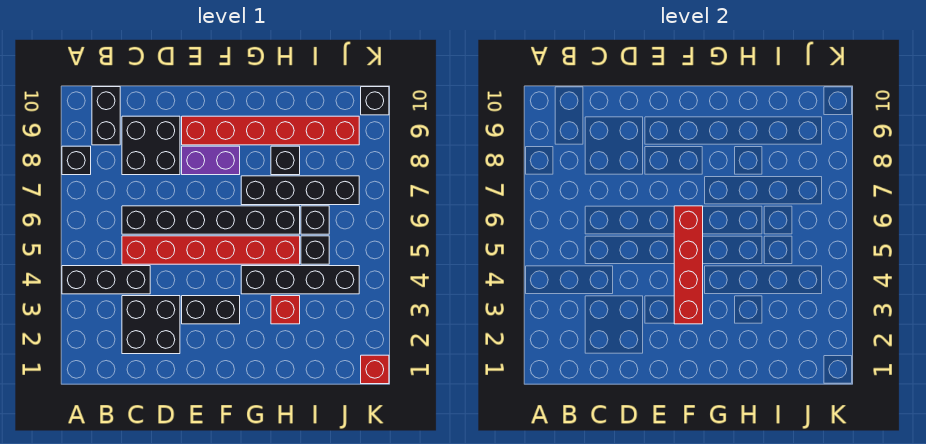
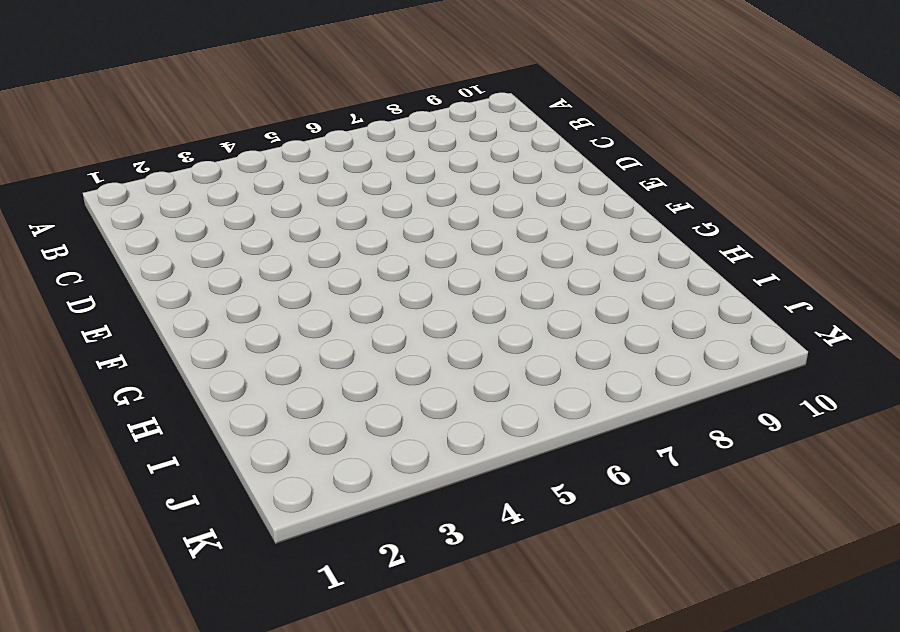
none -> black 1x3 brick [62,266,150,294]
none -> black 1x1 brick [62,146,91,175]
none -> black 1x2 brick [92,87,120,145]

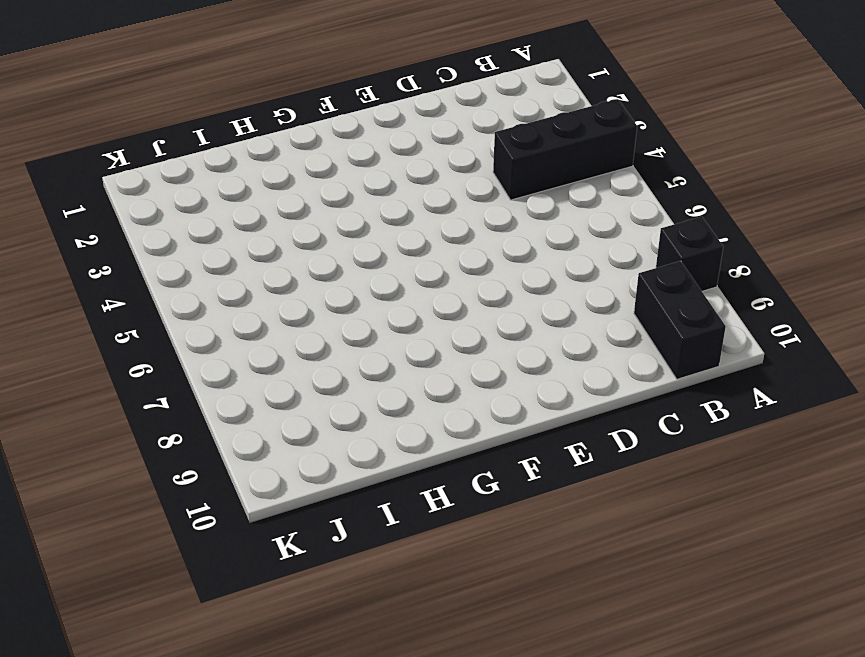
none -> black 2x2 brick [122,296,180,354]
none -> red 1x6 brick [122,236,300,264]
none -> black 1x6 brick [122,206,300,234]

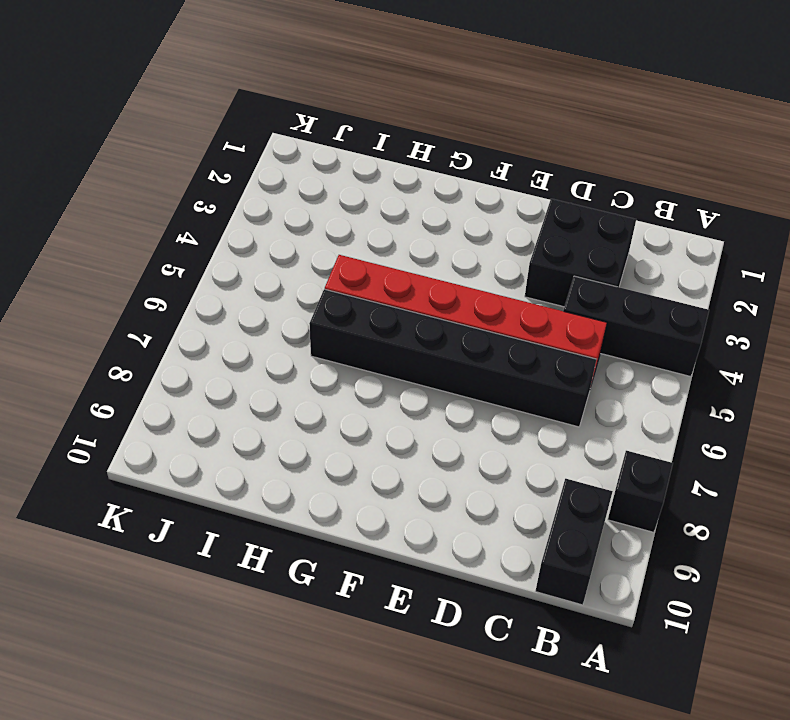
none -> black 2x2 brick [122,116,180,175]
none -> black 1x2 brick [182,296,240,324]
none -> purple 1x2 brick [182,146,240,175]

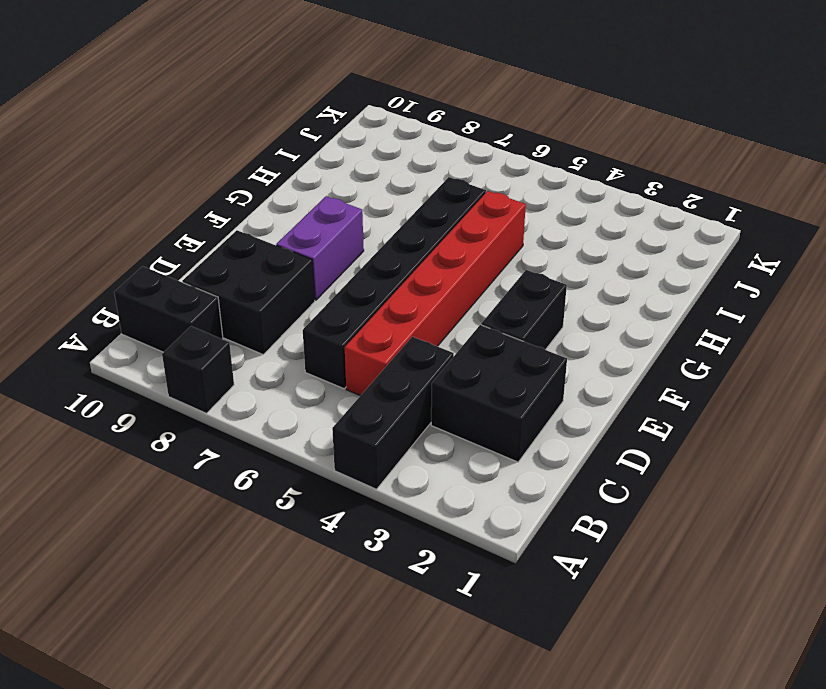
none -> red 1x6 brick [182,116,359,145]
none -> black 1x4 brick [241,266,359,294]
none -> black 1x4 brick [241,176,359,205]

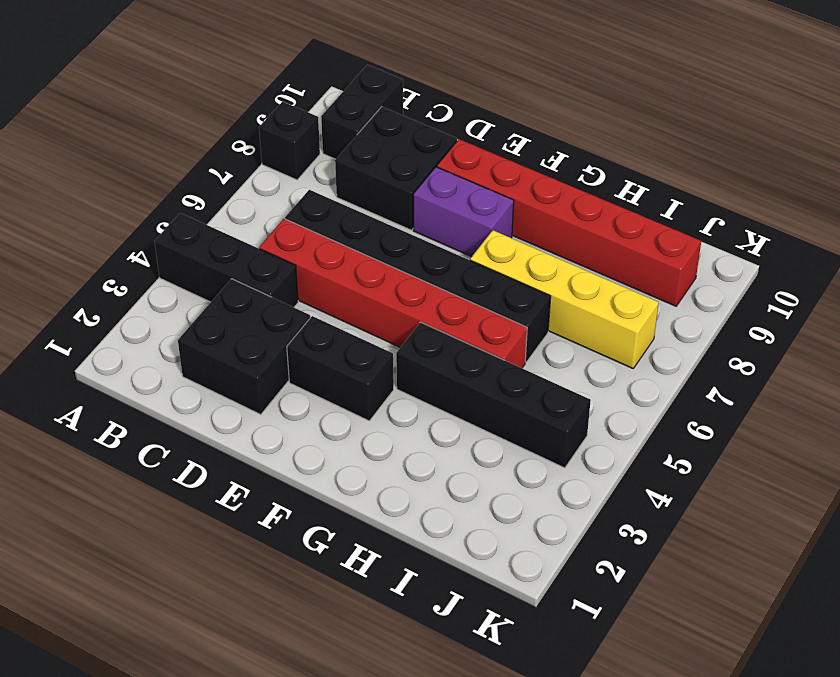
yellow 1x4 brick [470,230,659,368] -> black 1x4 brick [241,176,359,205]
none -> red 1x1 brick [271,296,300,324]
none -> black 1x1 brick [271,146,300,175]
none -> black 1x1 brick [301,236,329,264]

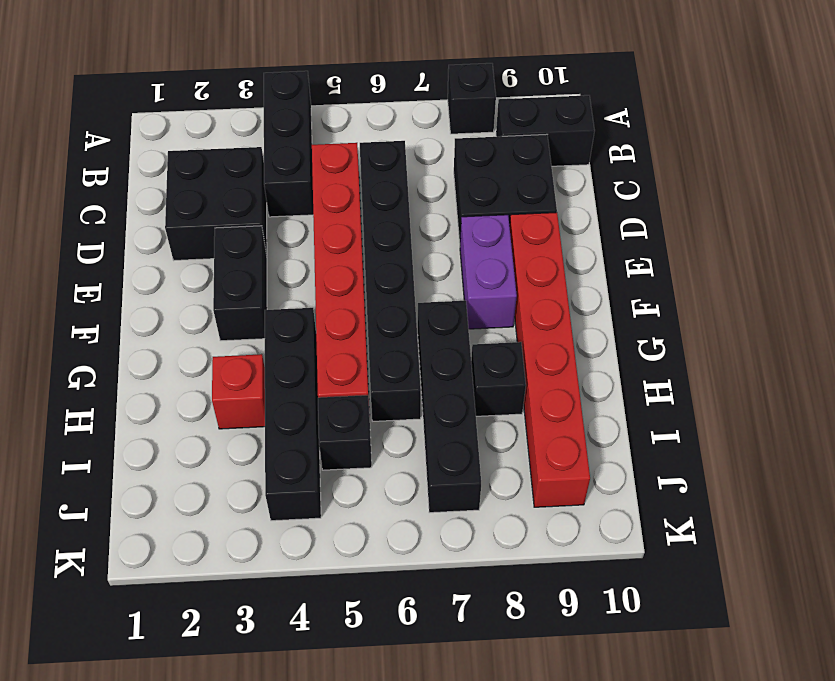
none -> black 1x1 brick [301,206,329,234]
none -> red 1x1 brick [361,355,389,384]
none -> black 1x1 brick [361,87,389,115]

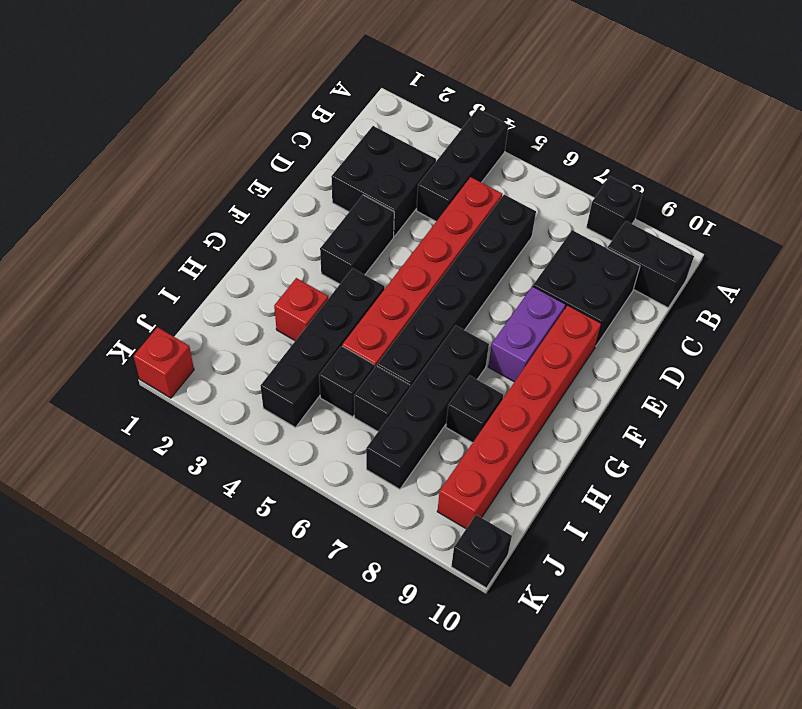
none -> red 1x4 brick [674,206,703,324]

